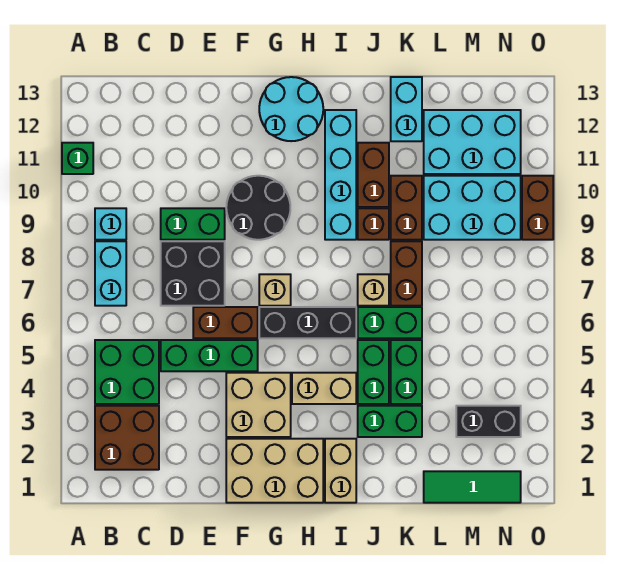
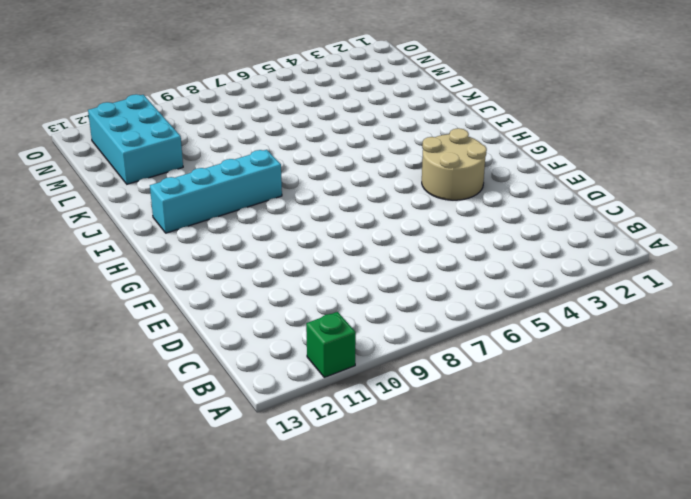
tan 2x2 round brick [422,128,487,200] -> tan 2x2 brick [226,373,291,437]
none -> brown 2x2 brick [95,406,159,470]
none -> green 2x2 brick [95,340,159,404]
none -> cyan 1x2 brick [95,241,126,306]
none -> cyan 1x1 brick [95,208,126,240]

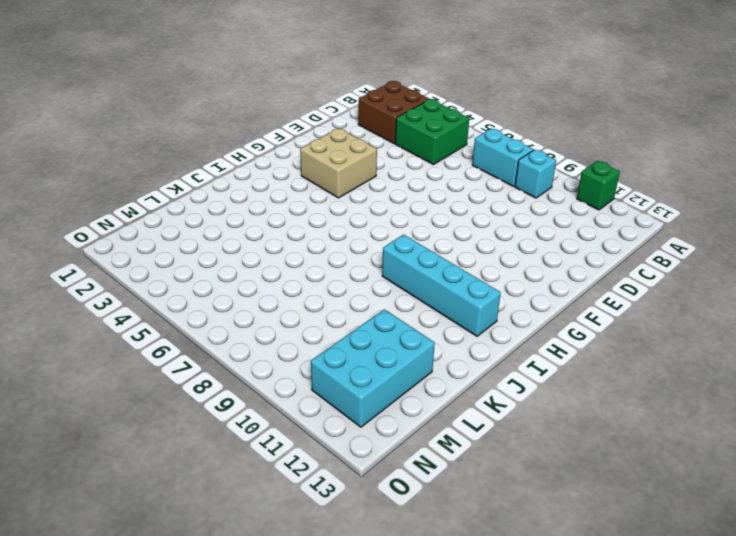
none -> green 1x3 brick [161,340,258,371]
none -> black 2x2 brick [161,241,225,306]
none -> green 1x2 brick [161,208,225,240]
none -> brown 1x2 brick [193,307,258,338]

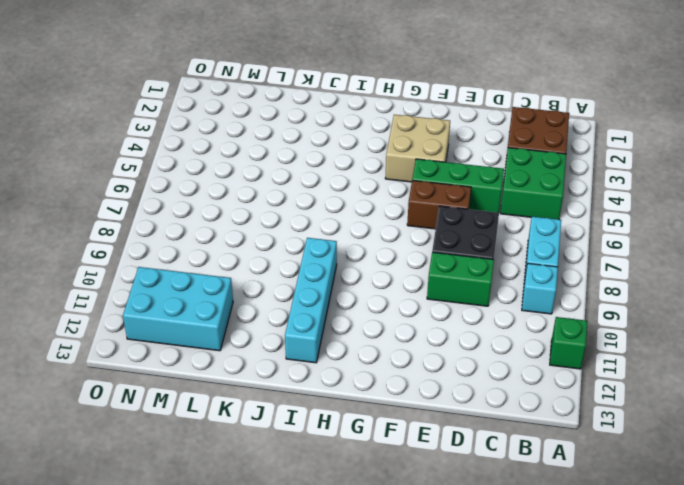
none -> tan 2x3 brick [226,439,323,503]
none -> black 2x2 round brick [226,176,290,240]
none -> black 1x3 brick [259,307,356,338]
none -> tan 1x1 brick [259,274,291,306]

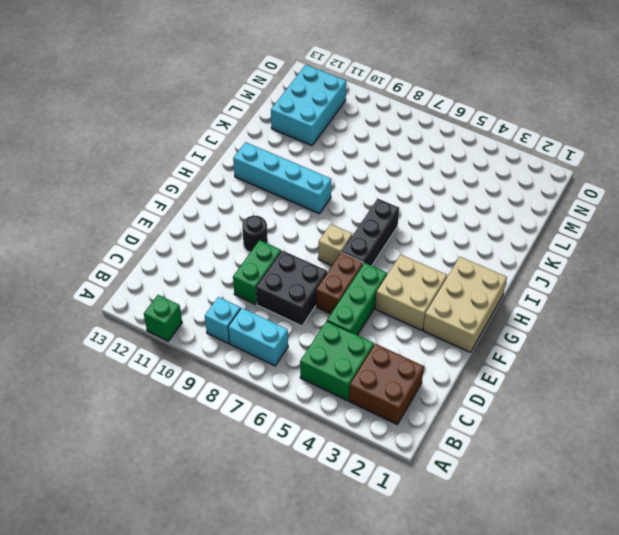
black 1x1 round brick [242,216,268,252] -> black 2x2 round brick [226,176,290,240]
none -> cyan 2x2 round brick [259,77,323,141]
none -> tan 1x2 brick [292,373,356,404]
none -> tan 1x2 brick [325,439,356,503]
none -> green 1x2 brick [358,406,422,437]

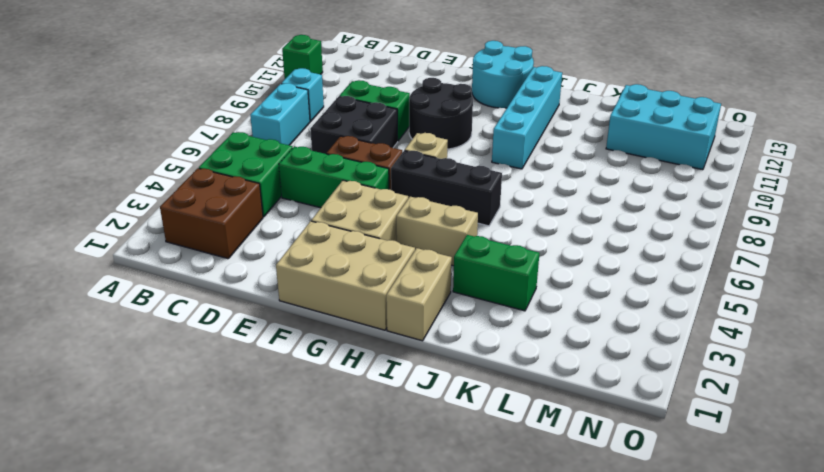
none -> green 1x2 brick [358,340,389,404]
none -> green 1x2 brick [358,307,422,338]
none -> tan 1x1 brick [358,274,389,306]
none -> brown 1x1 brick [358,208,389,240]

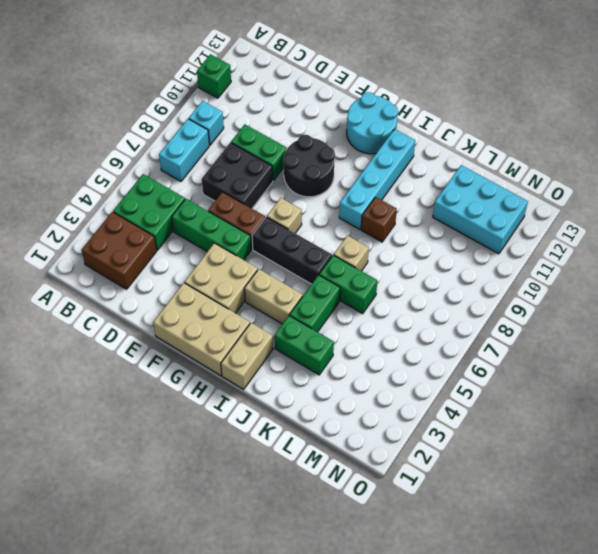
none -> brown 1x2 brick [358,143,389,207]
none -> green 1x2 brick [391,340,422,404]
none -> brown 1x2 brick [391,241,422,306]
none -> brown 1x2 brick [391,176,422,240]

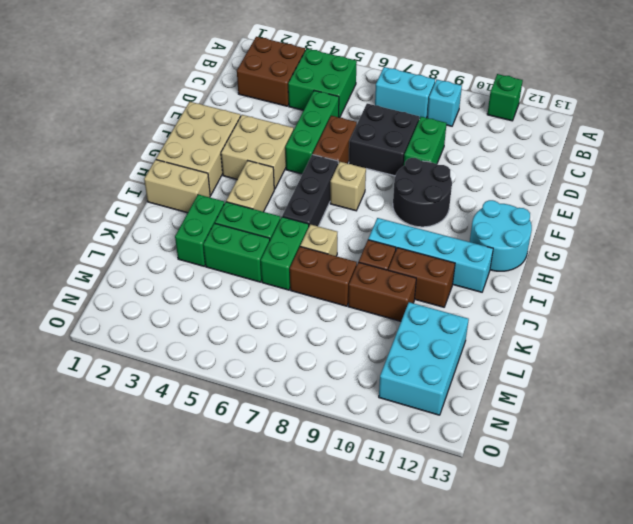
none -> cyan 1x2 brick [391,77,422,141]
none -> green 1x3 tile [424,471,521,503]
none -> cyan 2x3 brick [424,176,521,240]
none -> black 1x2 brick [456,406,521,437]

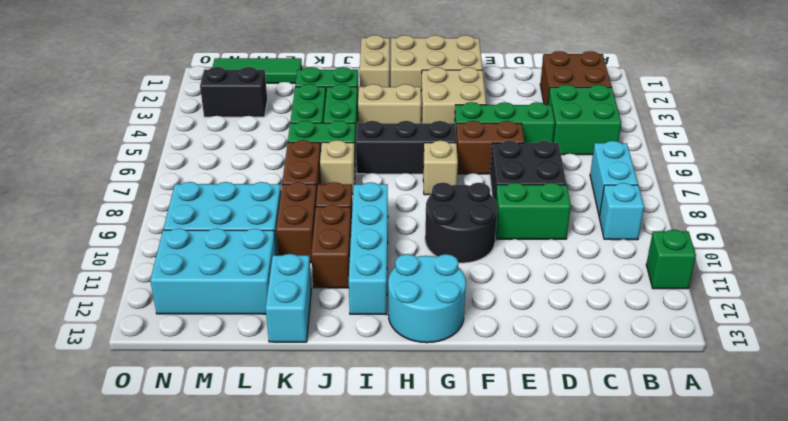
none -> brown 1x2 brick [522,176,553,240]

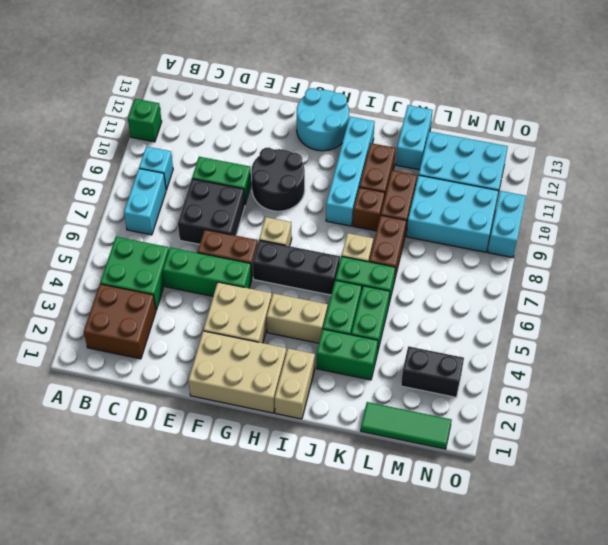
cyan 1x2 brick [488,191,526,258] -> brown 1x2 brick [522,176,553,240]

